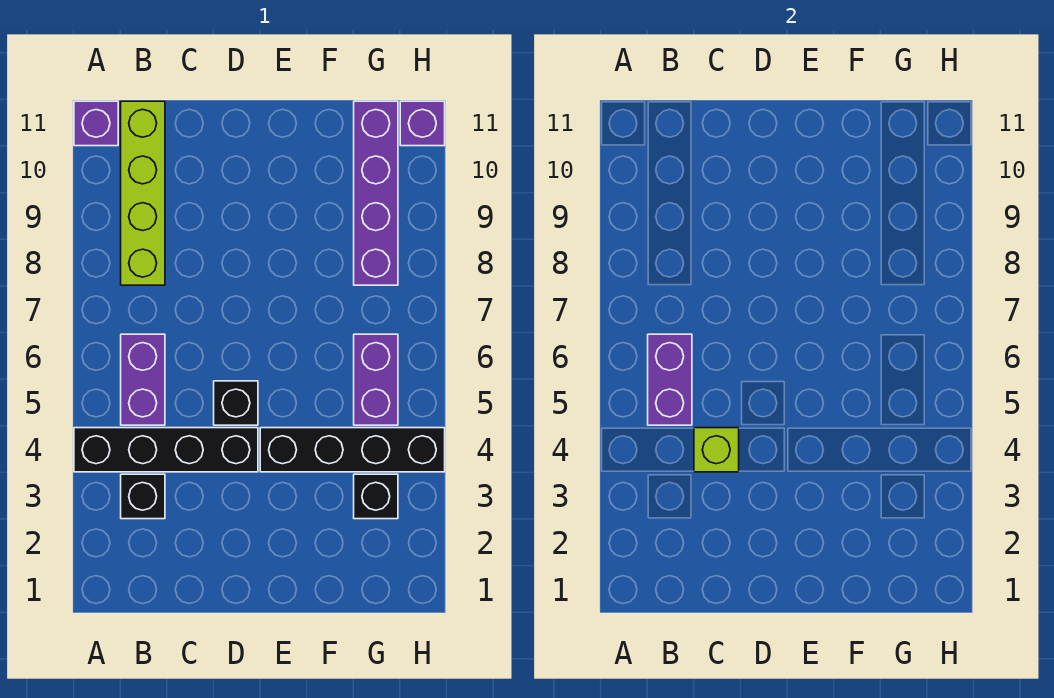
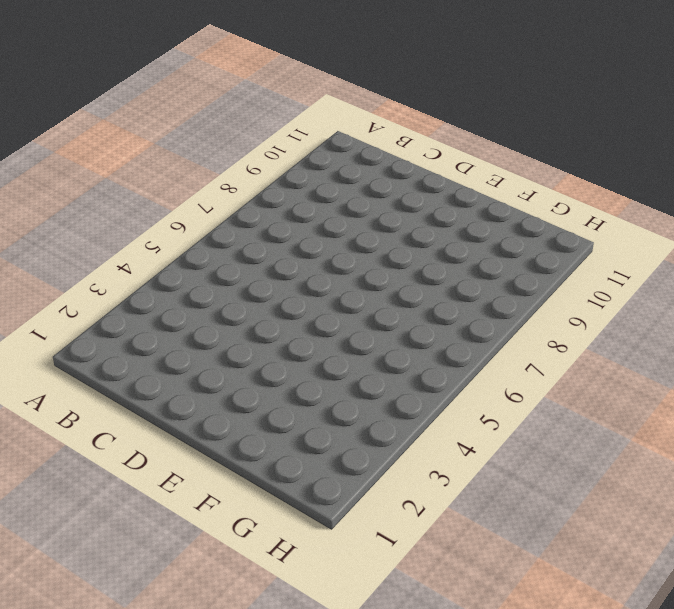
none -> black 1x4 brick [74,428,258,472]
none -> purple 1x1 brick [74,101,118,146]
none -> black 1x1 brick [121,474,165,519]

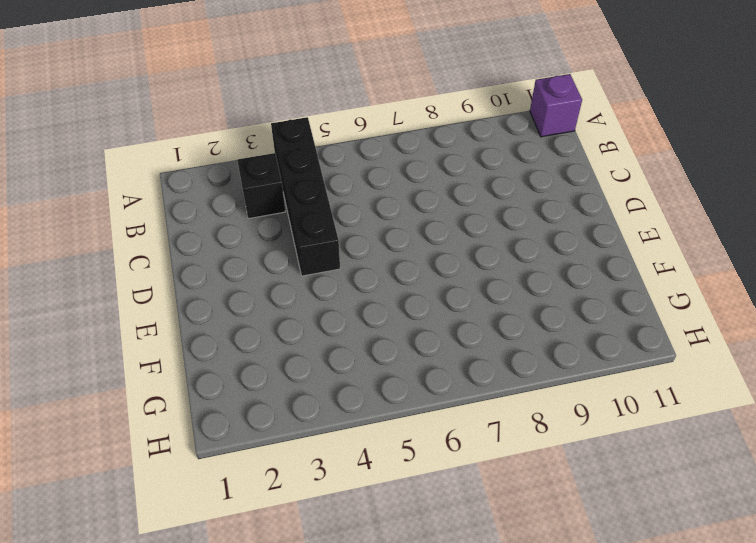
none -> purple 1x2 brick [121,334,165,425]
none -> lime 1x4 brick [121,101,165,285]
none -> black 1x1 brick [214,381,258,425]

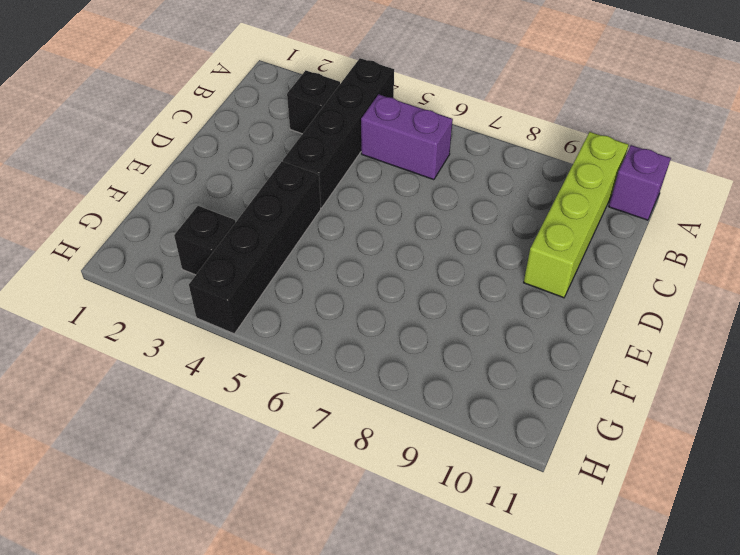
lime 1x4 brick [524,132,629,298] -> lime 1x4 brick turned to [121,101,165,285]
none -> black 1x1 brick [214,381,258,425]
none -> purple 1x2 brick [354,334,398,425]
none -> purple 1x4 brick [354,101,398,285]

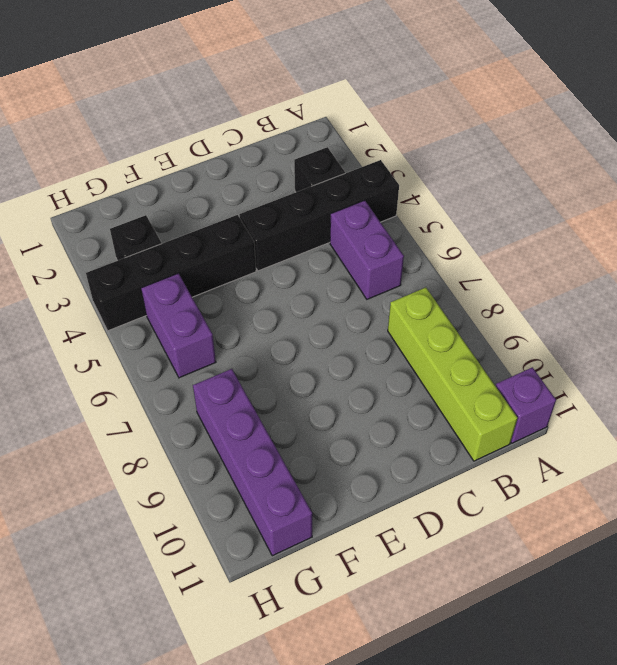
none -> black 1x1 brick [214,381,258,425]
none -> purple 1x1 brick [400,101,445,146]
none -> purple 1x2 brick [648,334,692,425]

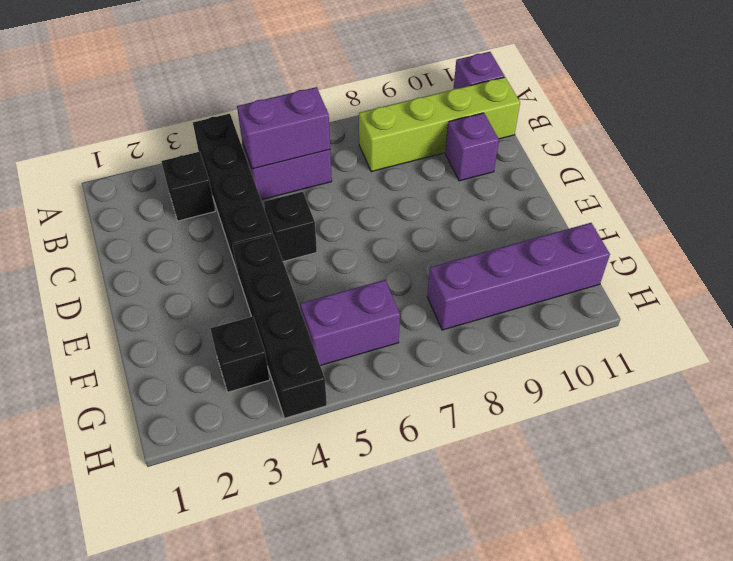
purple 1x1 brick [445,113,499,181] -> purple 1x1 brick moved to [400,101,445,146]
none -> lime 1x1 brick [694,428,739,472]

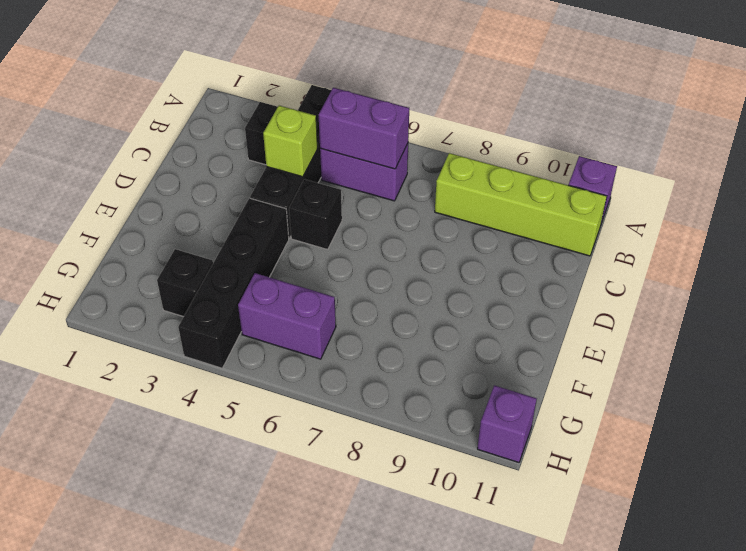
none -> purple 1x4 brick [354,101,398,285]

